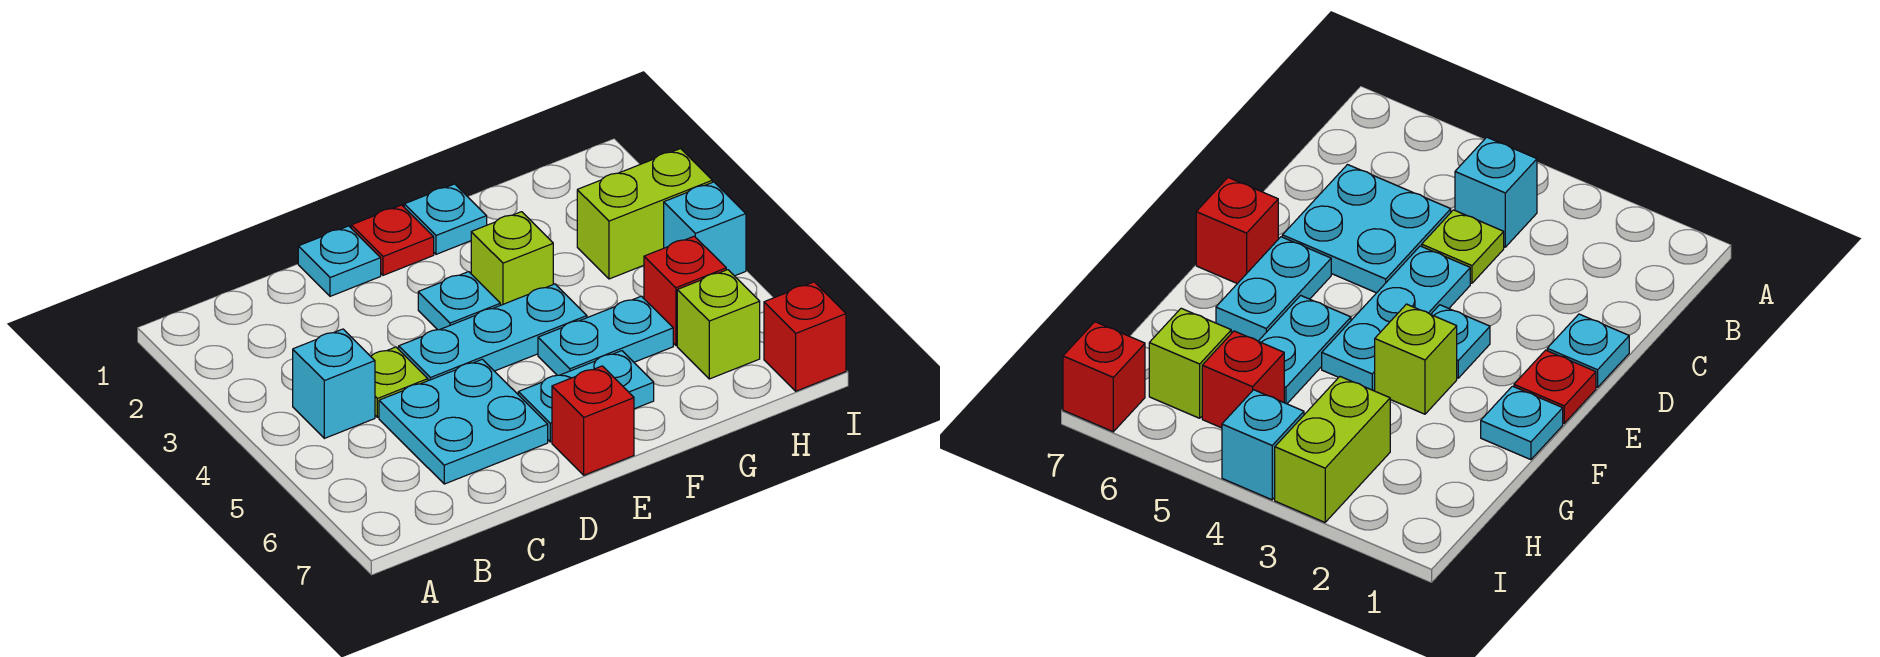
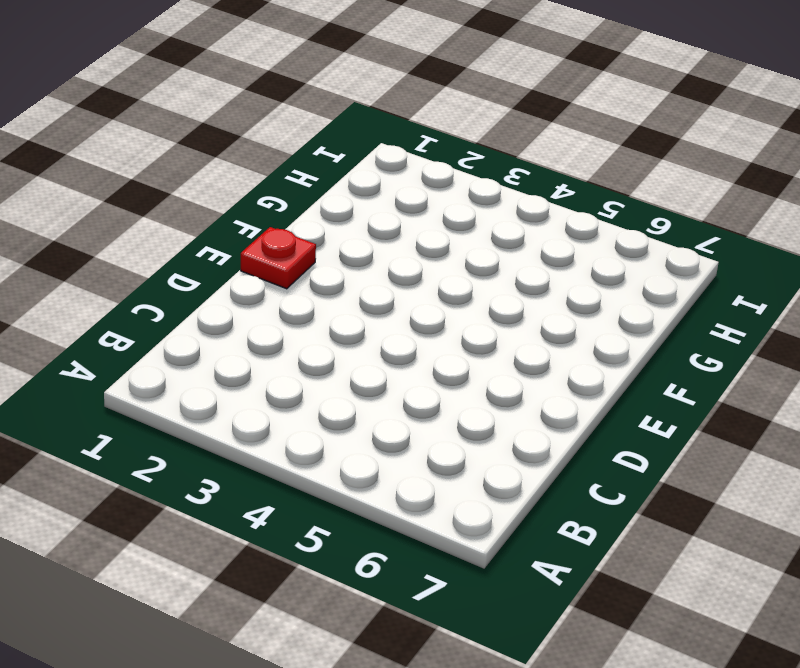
none -> cyan 1x1 brick [293,329,375,438]
none -> lime 1x1 plate [371,347,428,417]
none -> cyan 2x2 plate [379,359,548,484]

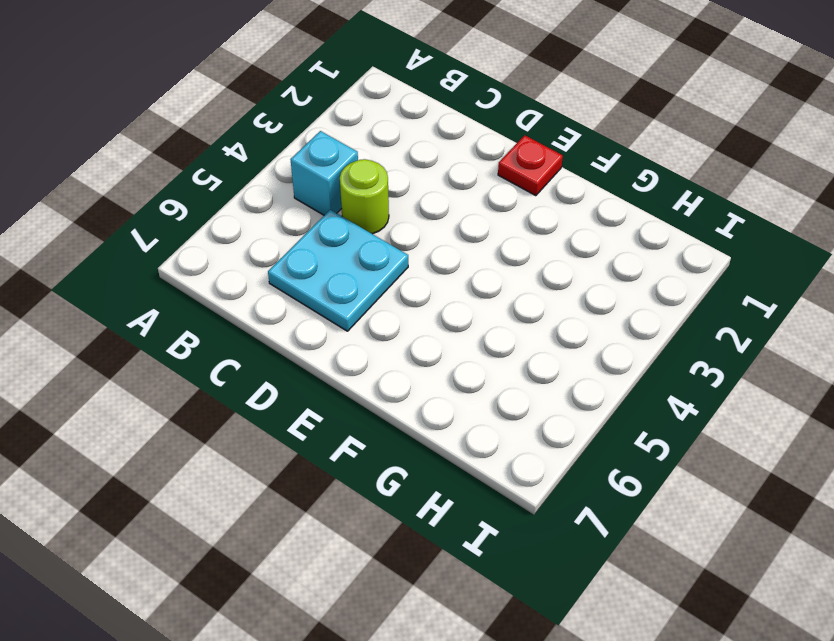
lime 1x1 round brick [340,159,389,234] -> lime 1x1 plate [371,347,428,417]
none -> cyan 1x1 plate [298,226,381,296]
none -> cyan 1x3 plate [399,284,587,381]
none -> cyan 1x1 plate [418,272,500,330]

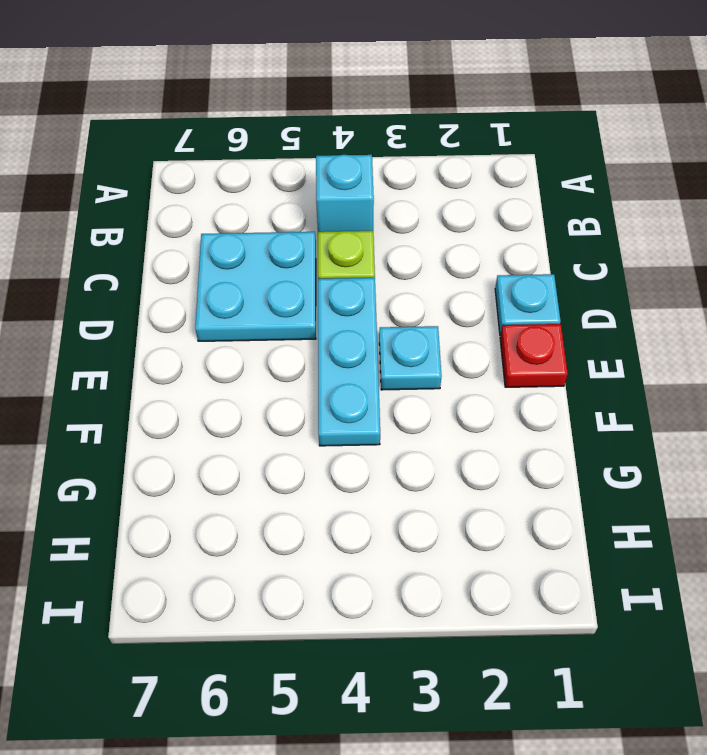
none -> cyan 1x2 plate [518,351,654,442]
none -> red 1x1 brick [552,366,634,475]
none -> cyan 1x1 plate [404,184,487,254]

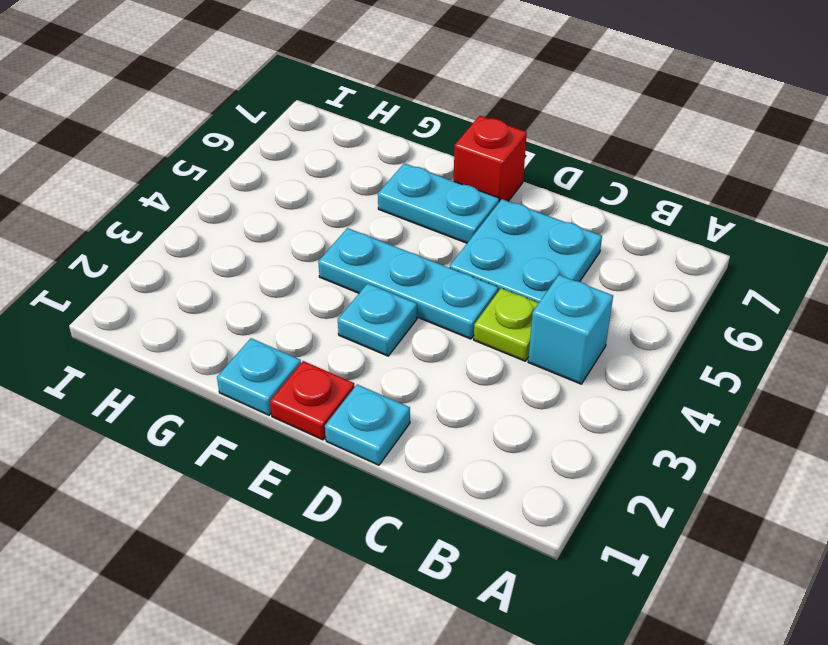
none -> lime 1x1 brick [471,212,553,305]
none -> cyan 1x2 plate [538,296,673,375]
none -> lime 1x2 brick [577,149,712,279]

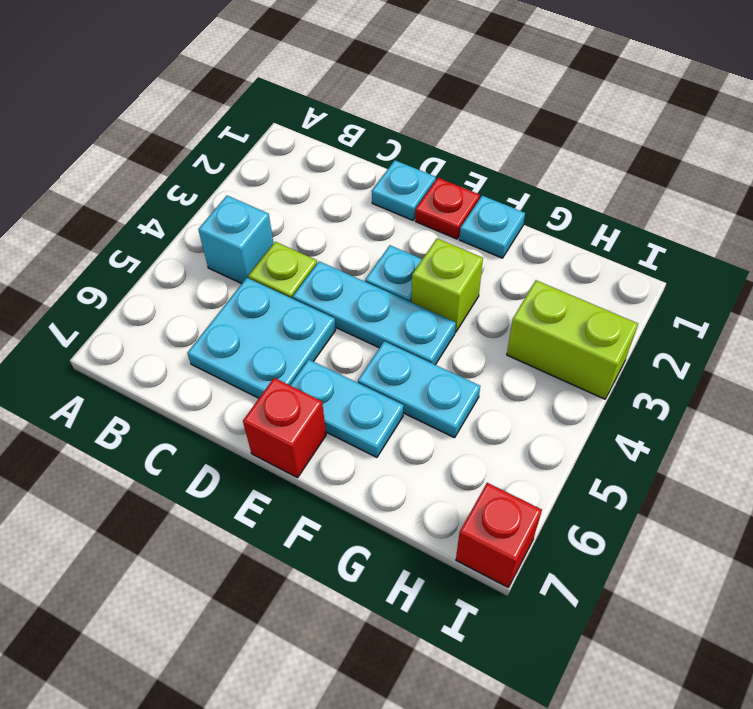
none -> red 1x1 brick [644,236,726,346]
none -> lime 1x1 brick [677,270,760,379]
none -> cyan 1x1 brick [664,182,746,276]

